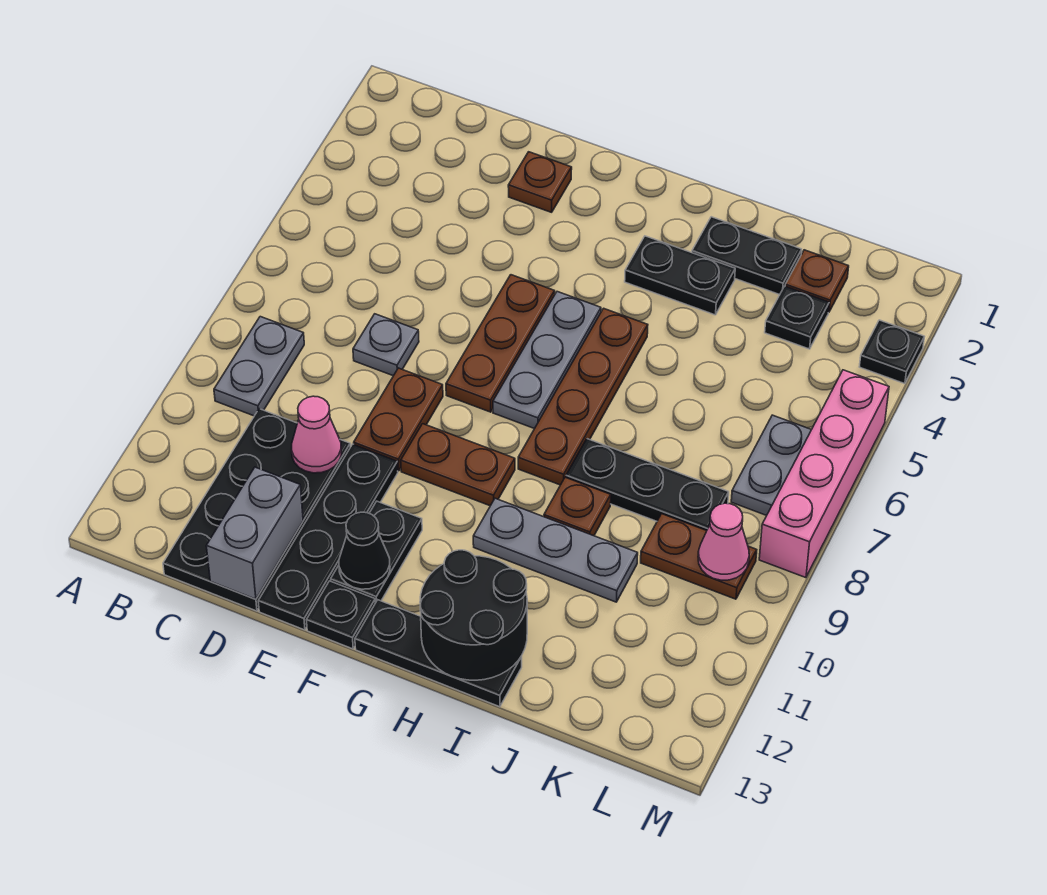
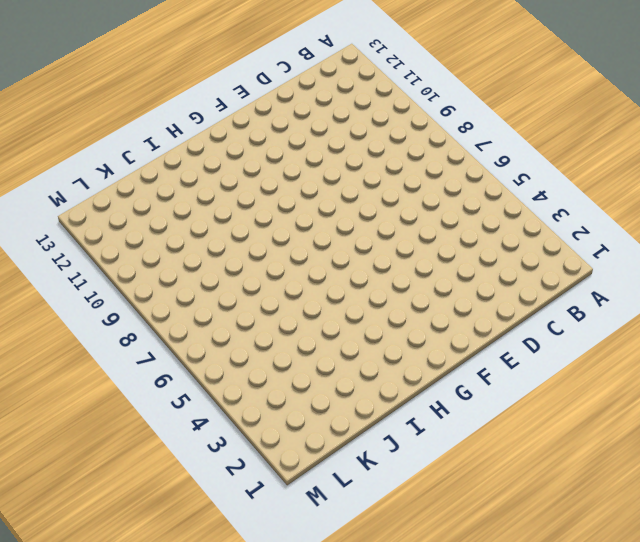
none -> grey 1x2 plate [214,317,304,416]
none -> black 2x4 plate [163,409,350,611]
none -> grey 1x1 plate [353,314,419,376]

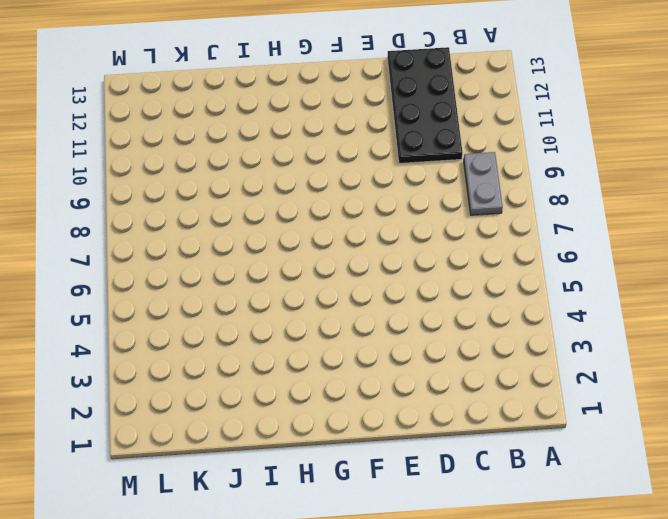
none -> grey 1x1 plate [353,314,419,376]
none -> brown 1x1 plate [508,152,572,212]
none -> brown 1x2 plate [354,368,443,471]

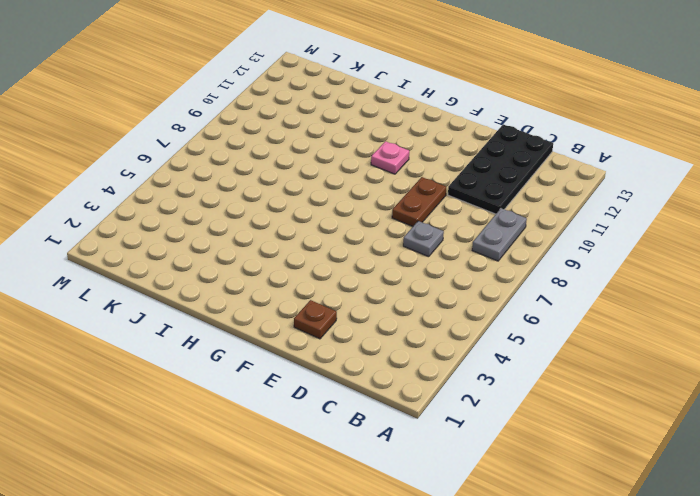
pink 1x1 plate [371,141,409,174] -> none
none -> black 1x4 plate [258,444,398,630]
none -> brown 1x3 plate [446,275,555,412]
none -> brown 1x2 plate [401,424,515,506]

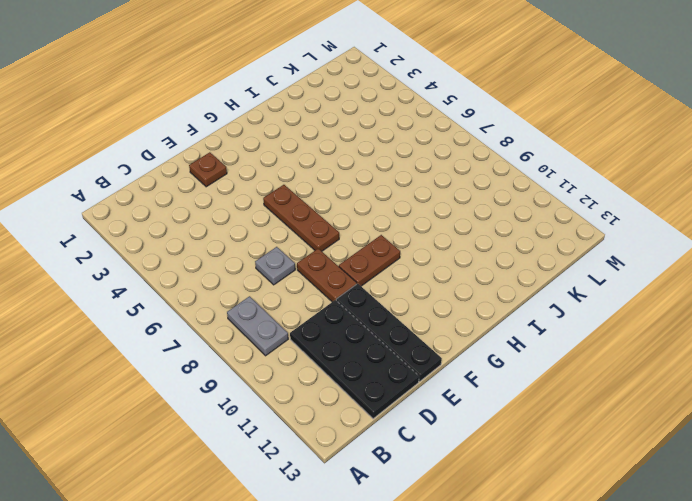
none -> black 1x2 plate [331,501,422,603]
none -> black 1x1 plate [307,581,375,649]
none -> grey 1x3 plate [493,292,601,429]

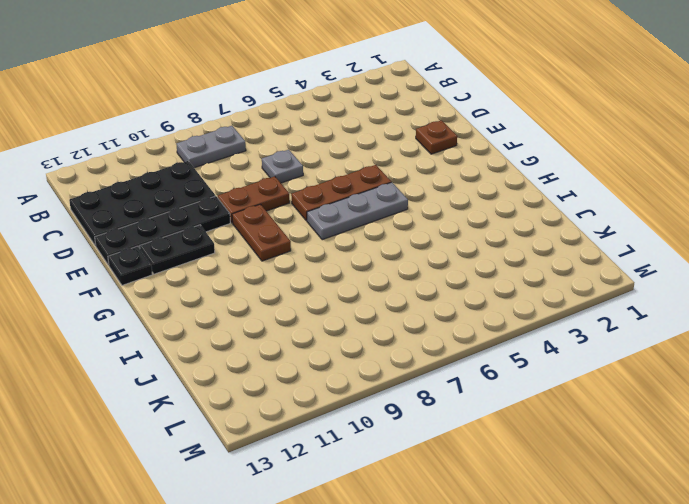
none -> black 1x3 plate [355,600,522,707]
none -> black 1x2 plate [625,236,735,315]
none -> brown 1x4 plate [518,308,648,485]

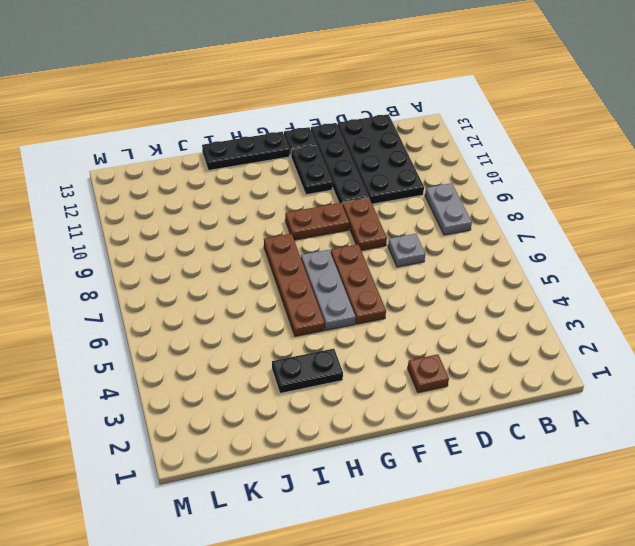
none -> grey 1x3 plate [473,498,638,602]
none -> black 1x2 plate [692,217,802,295]
none -> black 1x3 plate [566,439,729,531]

